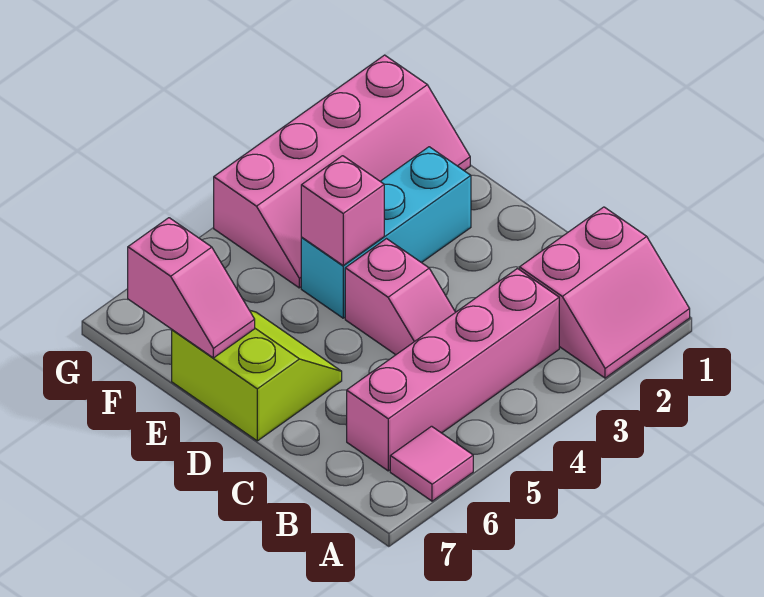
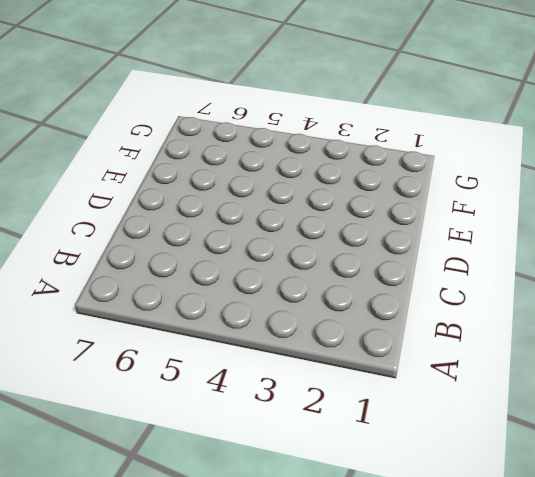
none -> pink 2x2 slope [520,207,690,378]
none -> pink 1x1 tile [390,426,473,501]

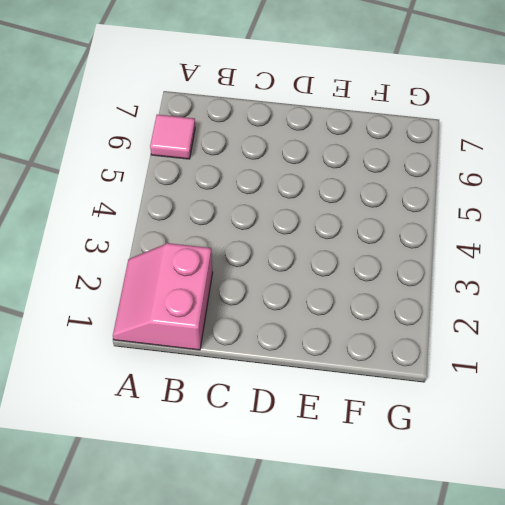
none -> pink 1x4 brick [347,269,559,471]
none -> pink 1x2 slope [345,239,455,355]

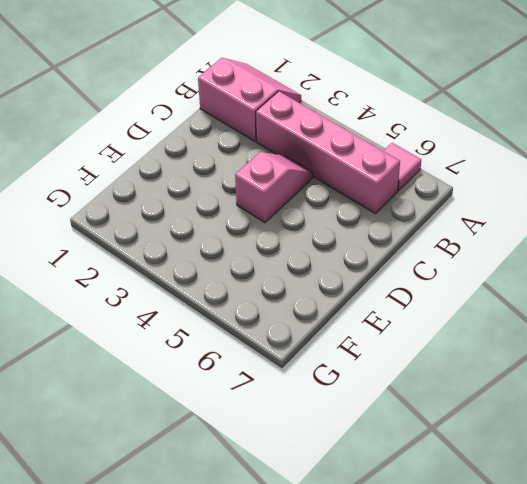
none -> lime 2x2 slope [172,311,342,441]
none -> cyan 1x3 brick [301,147,471,318]

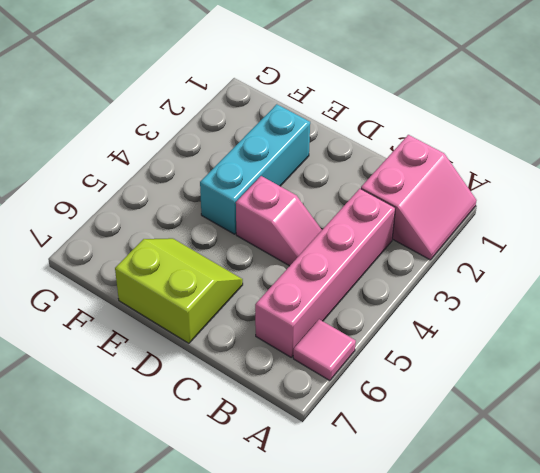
none -> pink 2x4 slope [214,55,470,288]
none -> pink 1x1 brick [301,156,384,265]

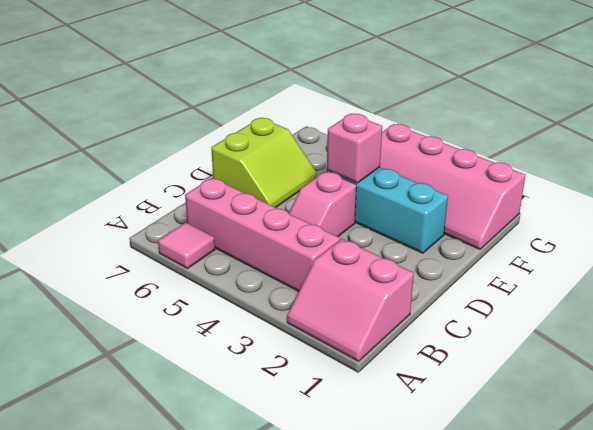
none -> pink 1x2 slope [128,218,255,358]

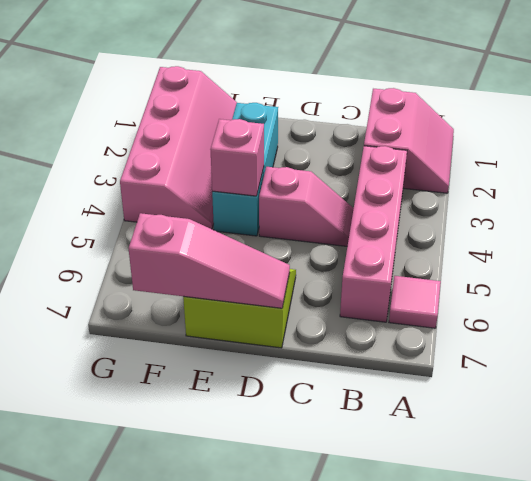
pink 1x3 slope [129,213,290,308] -> pink 1x2 slope [128,218,255,358]

